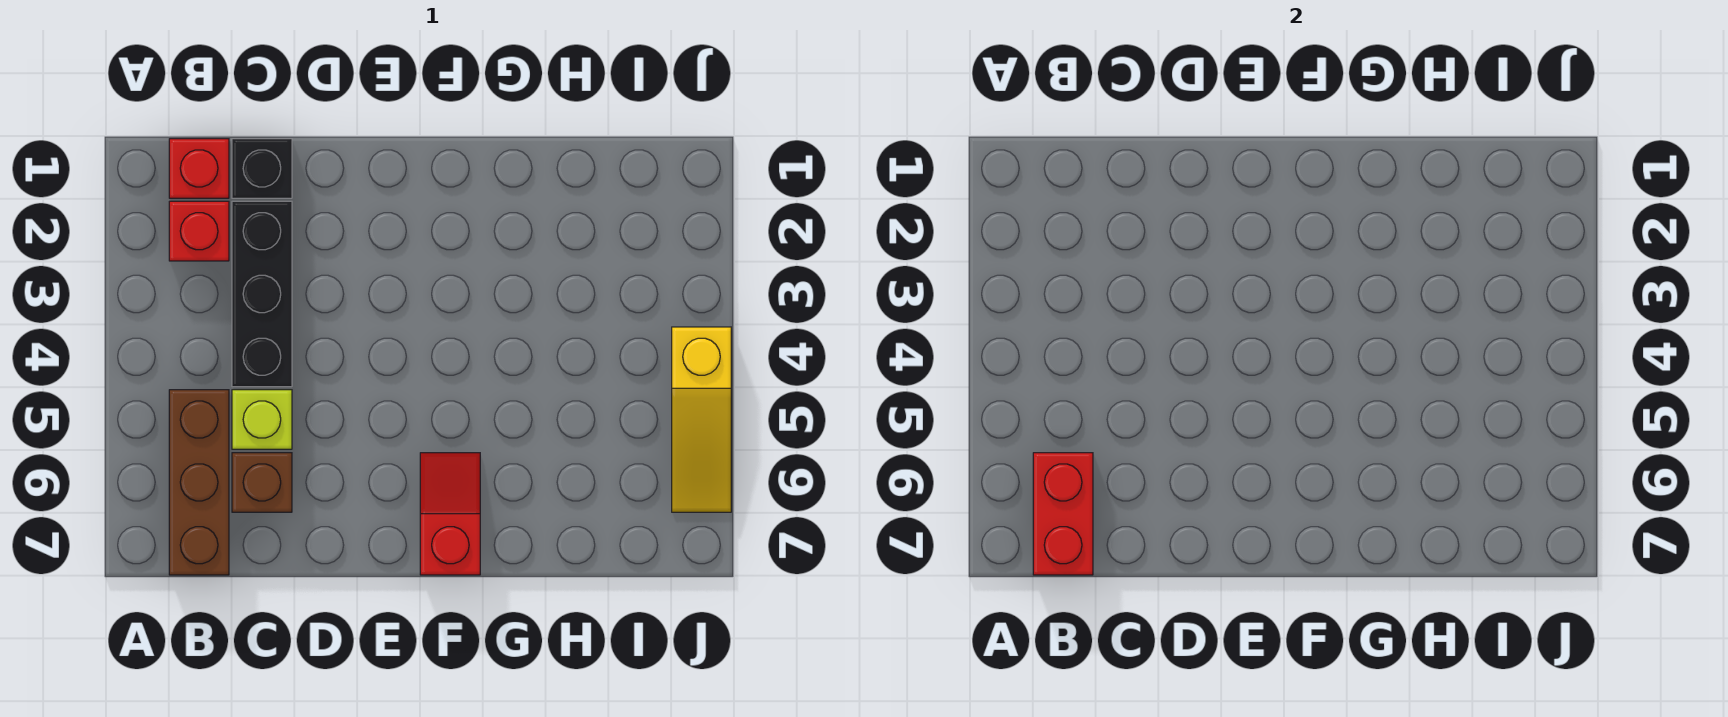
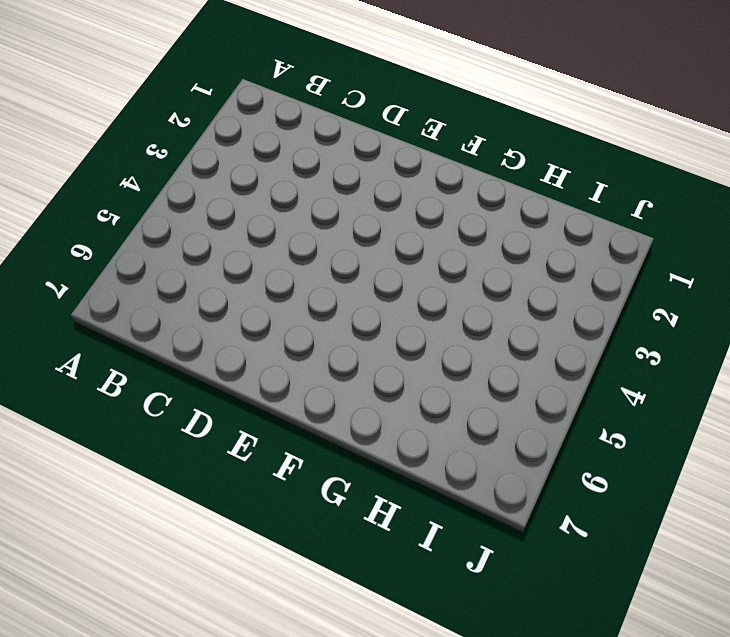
none -> red 1x1 brick [169,139,229,198]
none -> red 1x1 brick [169,201,229,261]

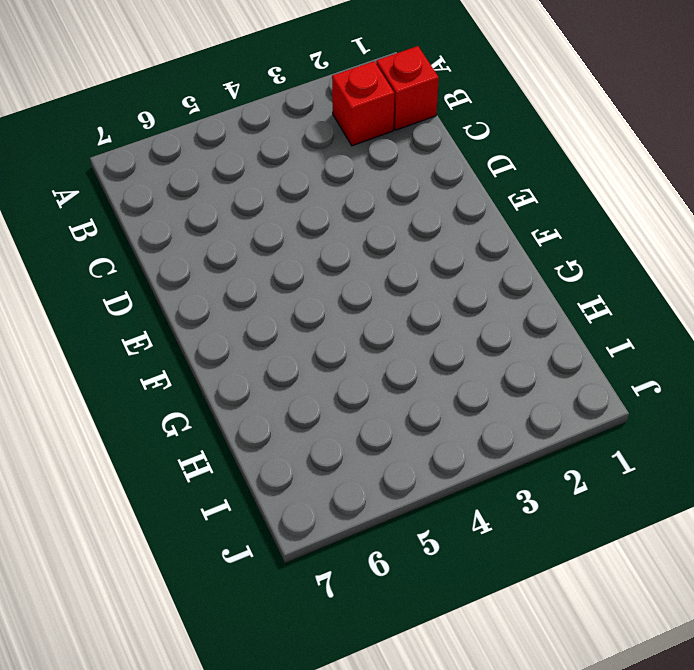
none -> brown 1x3 brick [169,390,229,575]
none -> black 1x1 brick [232,139,292,198]

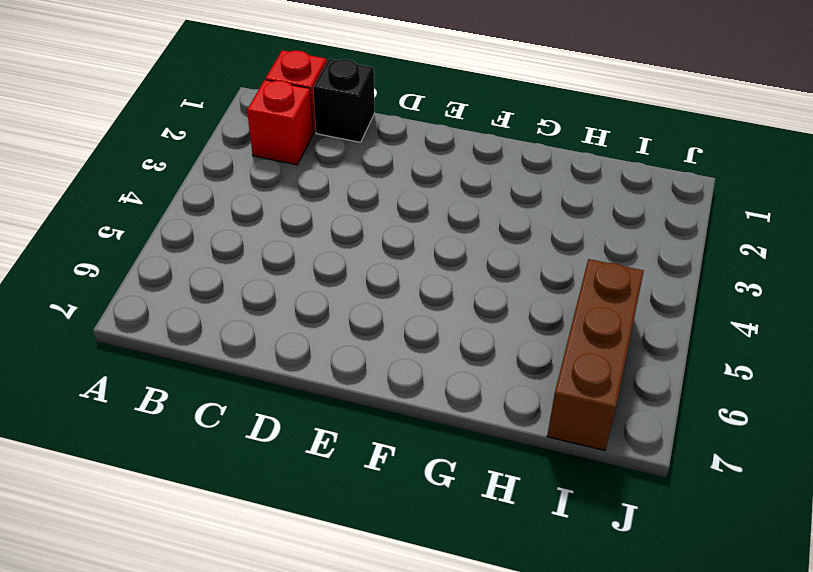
brown 1x3 brick [547,259,644,451] -> brown 1x3 brick moved to [169,390,229,575]
none -> black 1x3 brick [232,201,292,387]
none -> lime 1x1 brick [232,390,292,449]

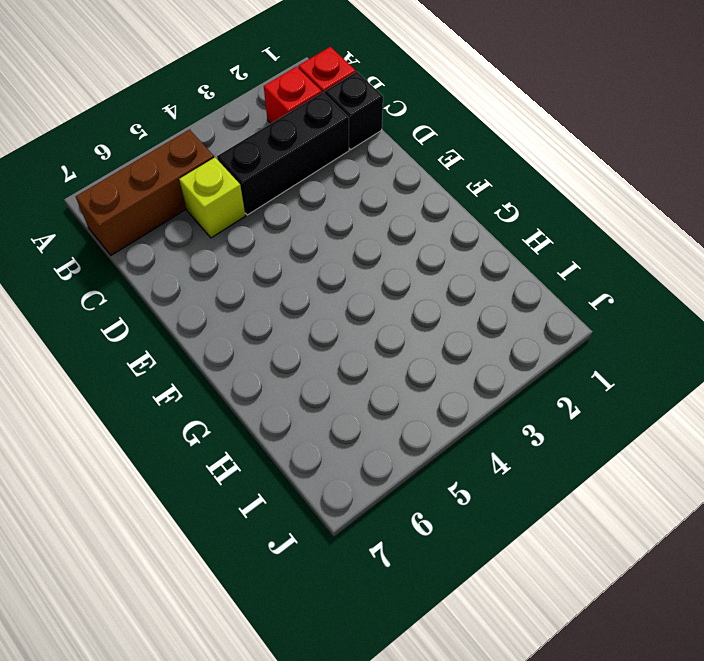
none -> brown 1x1 brick [232,453,292,512]
none -> red 1x2 slope [420,453,480,575]

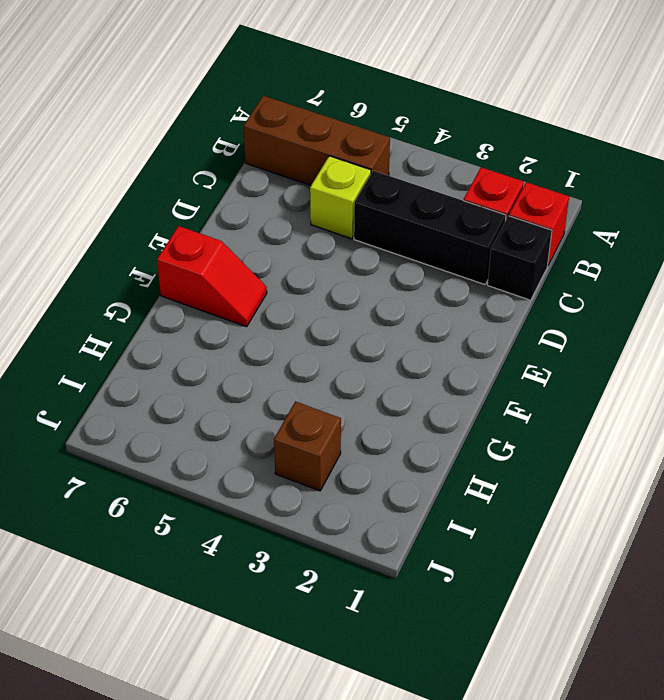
brown 1x1 brick [274,401,341,491] -> brown 1x1 brick moved to [232,453,292,512]
none -> yellow 1x3 slope [672,327,731,512]
none -> red 1x2 brick [1033,453,1093,575]

